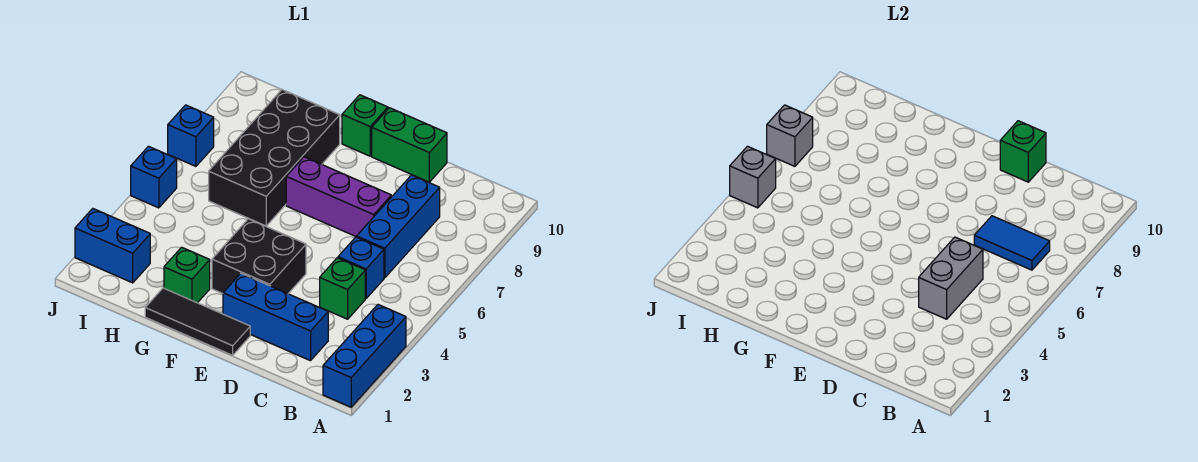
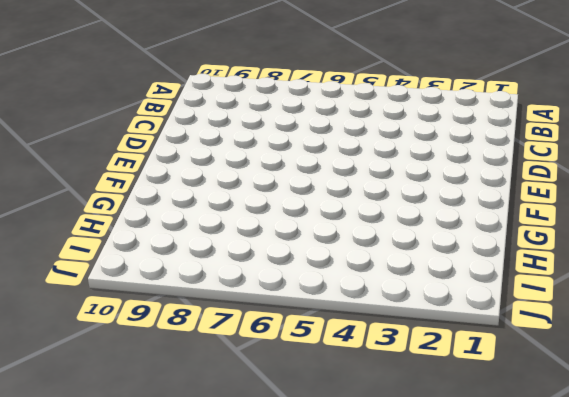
none -> blue 1x3 brick [323,305,406,407]
none -> blue 1x3 brick [223,273,328,361]
none -> green 1x1 brick [320,258,365,319]

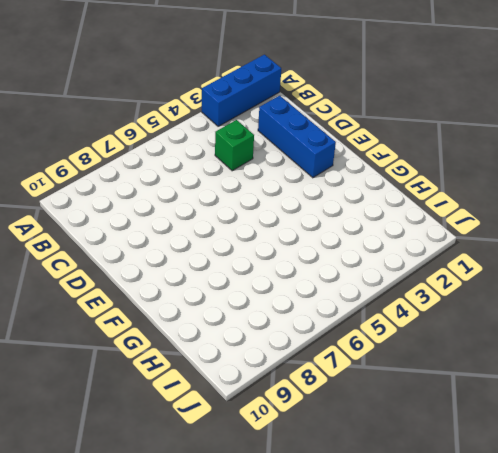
none -> blue 1x1 brick [338,237,384,298]
none -> blue 1x3 brick [357,175,440,278]
none -> purple 1x3 brick [286,157,391,237]

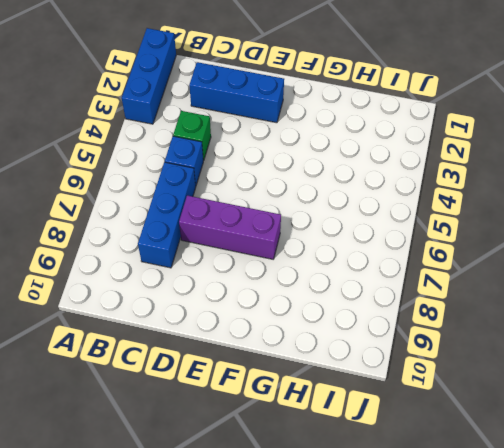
none -> green 1x2 brick [372,108,447,182]
none -> black 1x3 tile [145,288,250,355]
none -> black 2x2 brick [212,219,306,294]

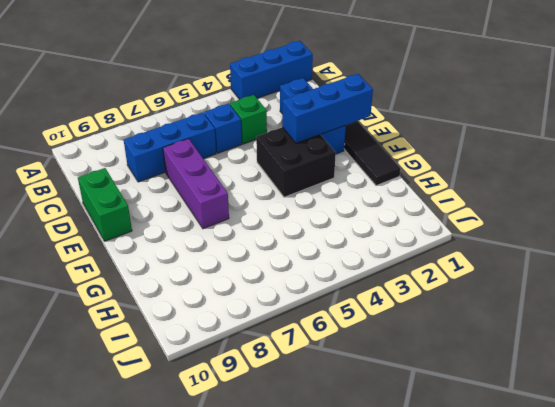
blue 1x3 brick [282,74,373,143] -> none
none -> green 1x1 brick [342,95,388,156]
none -> green 1x1 brick [164,247,210,303]
none -> black 2x4 brick [209,90,340,226]

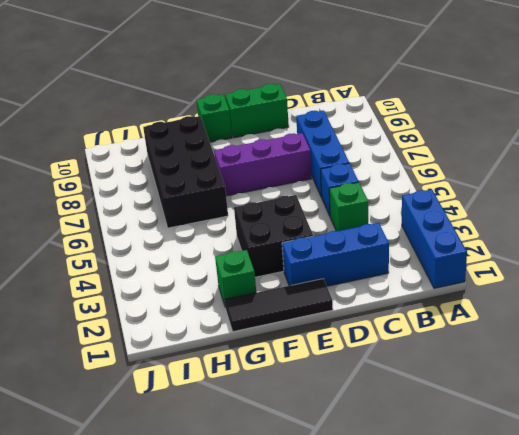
none -> blue 1x2 brick [75,209,150,283]
none -> blue 1x1 brick [131,146,177,208]
none -> blue 1x1 brick [168,105,214,166]

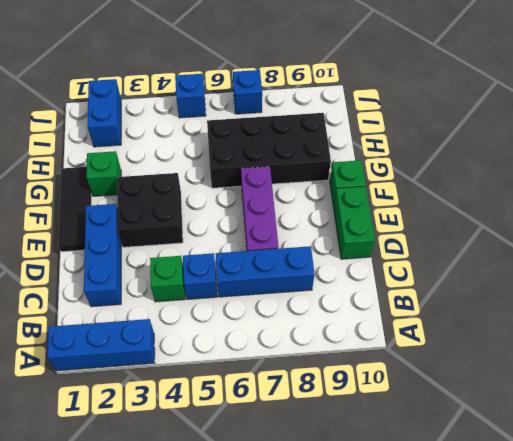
none -> blue 1x2 tile [974,216,1050,270]
none -> grey 1x2 brick [919,237,983,319]
none -> green 1x1 brick [1000,121,1046,182]

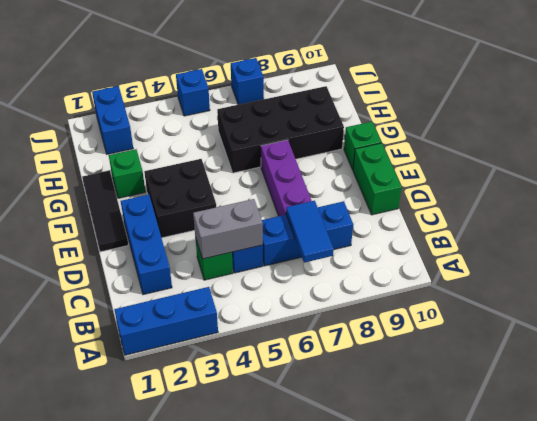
none -> green 1x1 brick [1000,121,1046,182]
none -> grey 1x1 brick [730,146,776,208]
none -> grey 1x1 brick [767,105,813,166]

